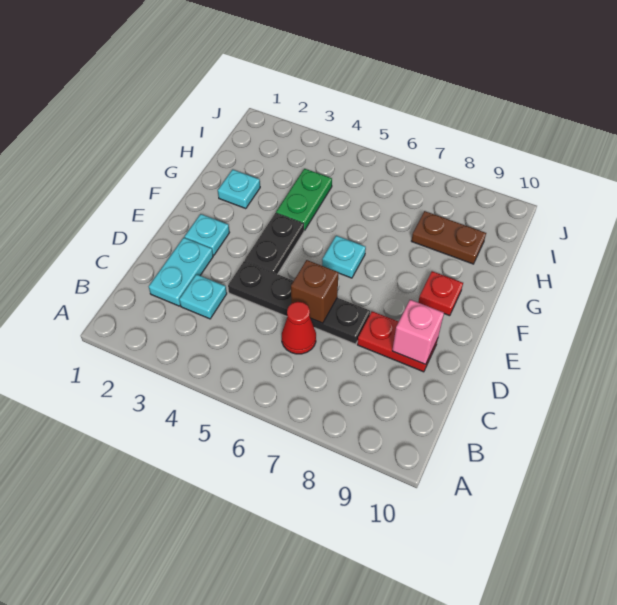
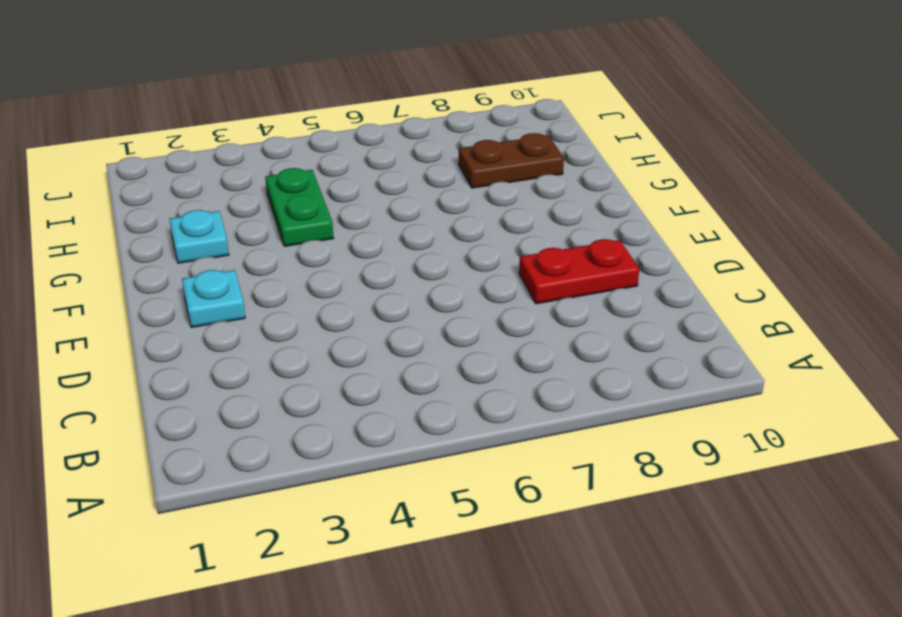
none -> cyan 1x2 plate [149,238,213,306]
none -> cyan 1x1 plate [179,274,227,319]
none -> red 1x1 cone [282,302,316,354]

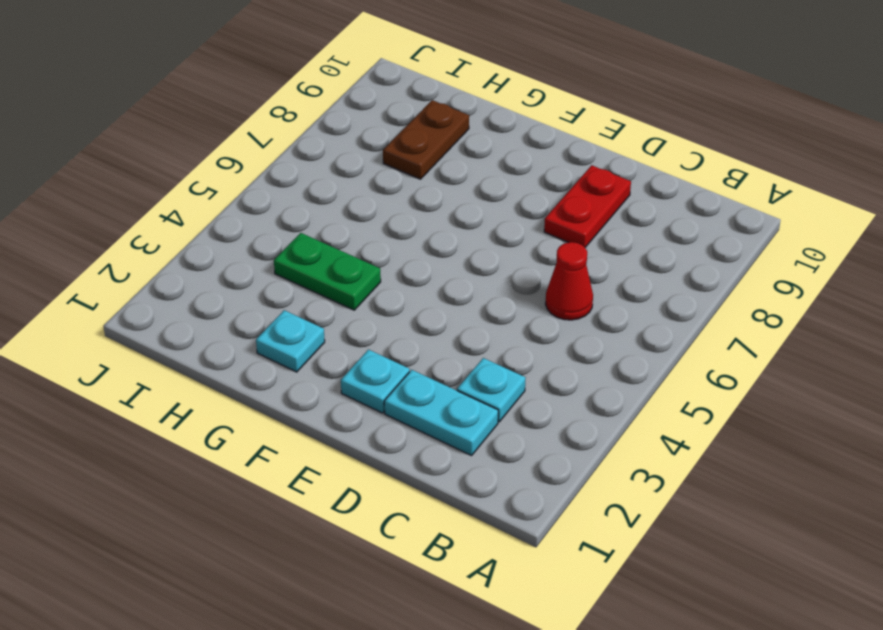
none -> black 1x4 plate [228,261,370,344]
none -> black 1x2 plate [245,213,304,274]
none -> cyan 1x1 plate [322,236,366,278]

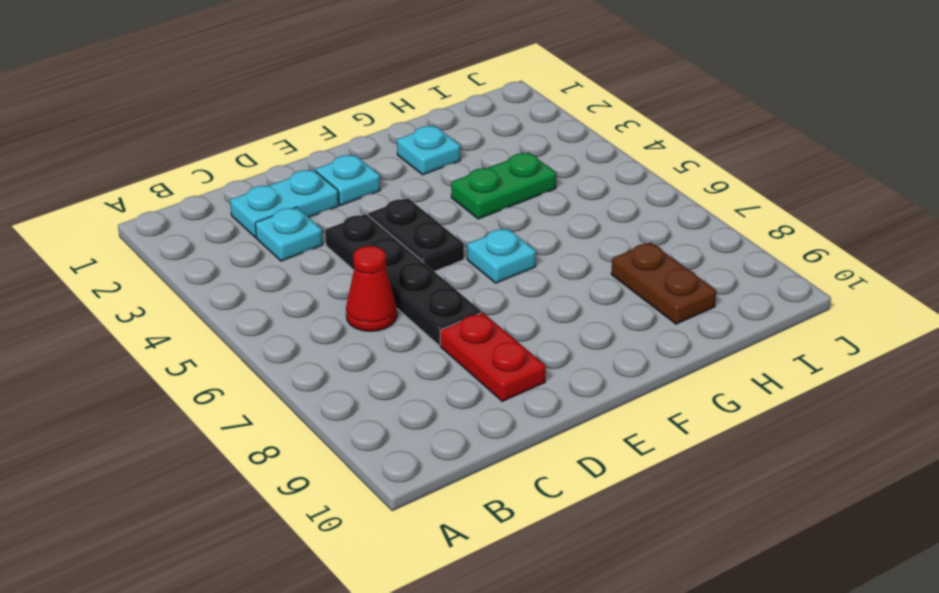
black 1x2 plate [368,198,464,272] -> black 1x2 plate turned to [245,213,304,274]
none -> red 1x1 plate [418,271,463,316]
none -> brown 1x1 brick [291,260,339,323]
none -> pink 1x1 brick [392,300,444,364]

